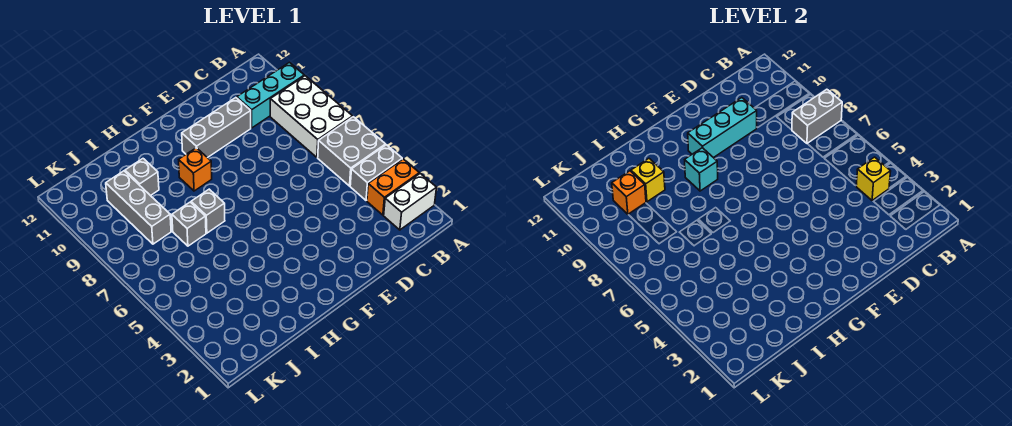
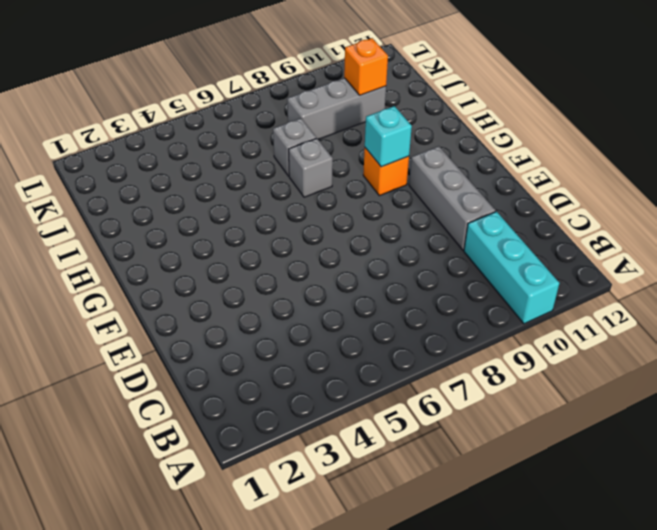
none -> white 1x2 brick [384,174,437,230]
none -> orange 1x2 brick [367,159,419,215]
none -> grey 1x2 brick [350,145,402,200]

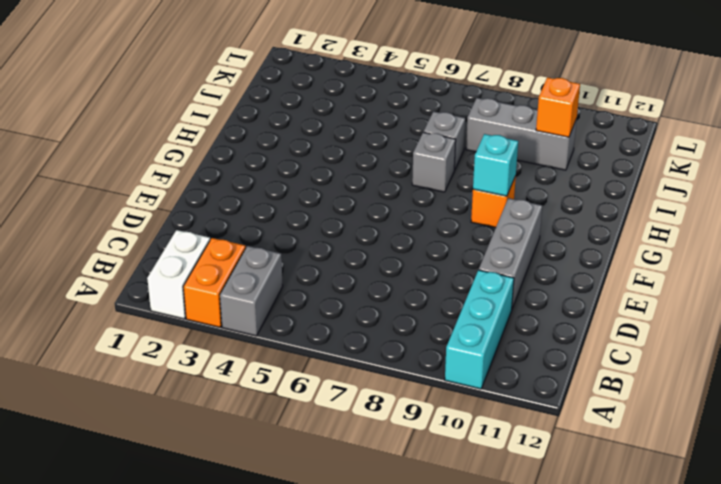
none -> grey 2x2 brick [318,117,386,186]
none -> white 2x3 brick [270,76,353,157]
none -> grey 1x1 brick [125,159,159,196]

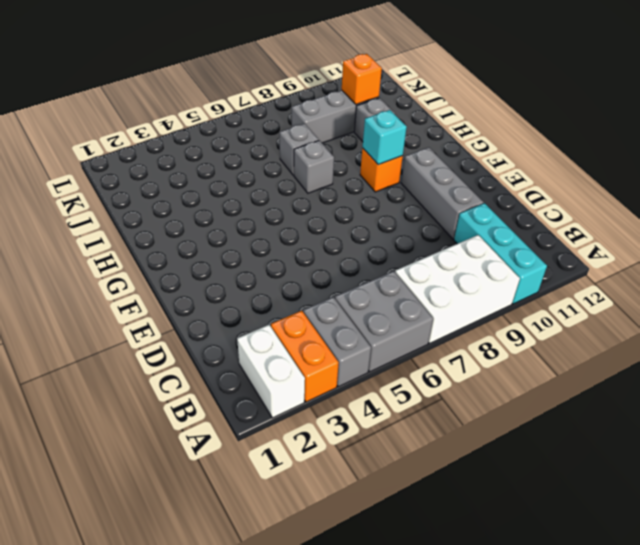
none -> grey 1x2 brick [792,89,842,143]
none -> yellow 1x1 brick [856,157,891,200]
none -> cyan 1x3 brick [688,98,757,158]

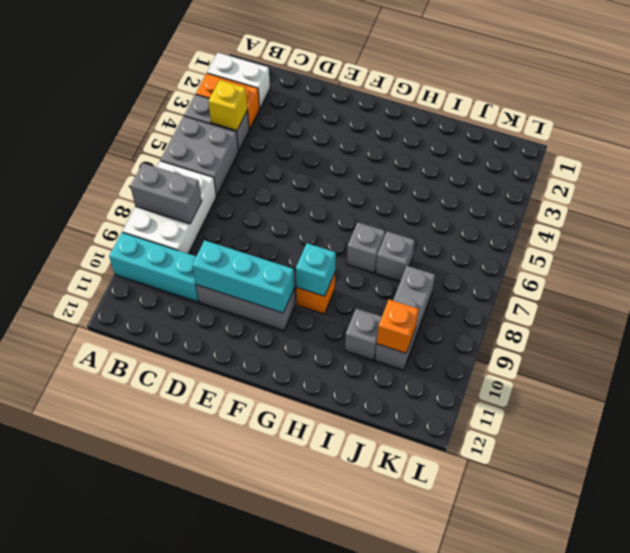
none -> yellow 1x1 brick [631,159,665,202]

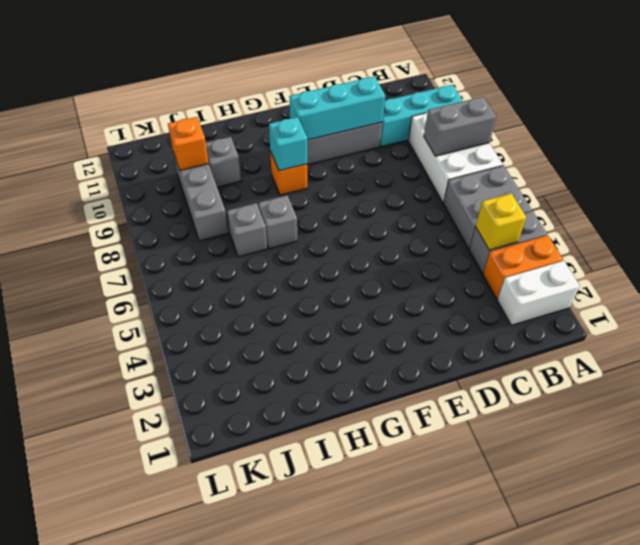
none -> yellow 1x1 brick [631,159,665,202]

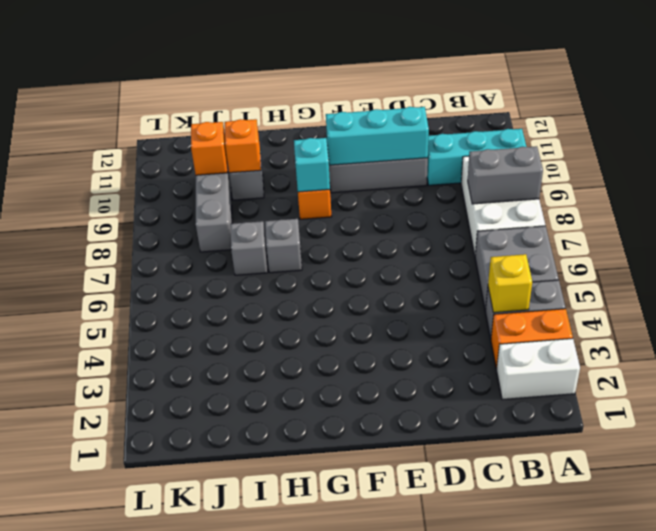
orange 1x1 brick [225,119,261,173] -> yellow 1x1 brick [631,159,665,202]

